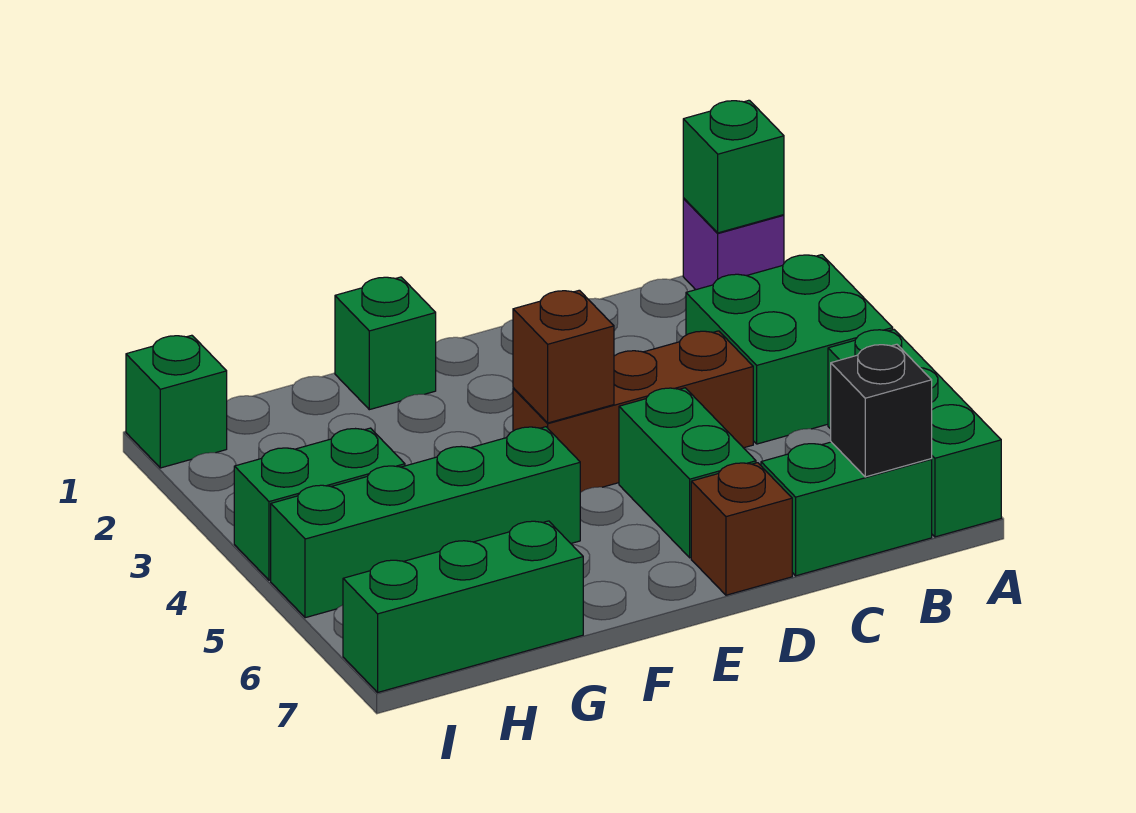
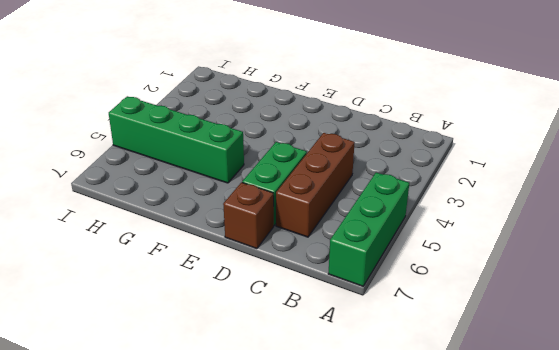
brown 1x3 brick [276,133,355,237] -> brown 1x3 brick turned to [513,331,753,493]
none -> purple 1x1 brick [683,198,784,290]
none -> green 2x2 brick [686,255,893,444]
none -> green 1x2 brick [761,442,932,576]

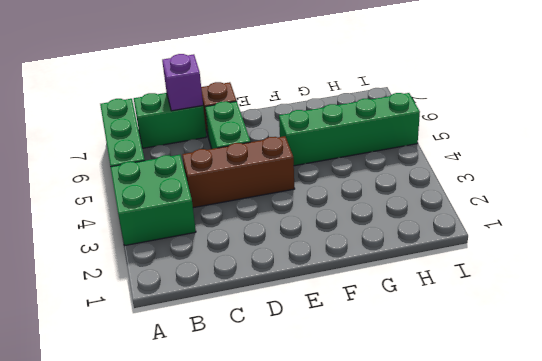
purple 1x1 brick [162,54,203,111] -> purple 1x1 brick moved to [683,198,784,290]
none -> green 1x1 brick [335,277,436,410]
none -> green 1x3 brick [343,521,583,692]
none -> green 1x2 brick [234,428,405,580]

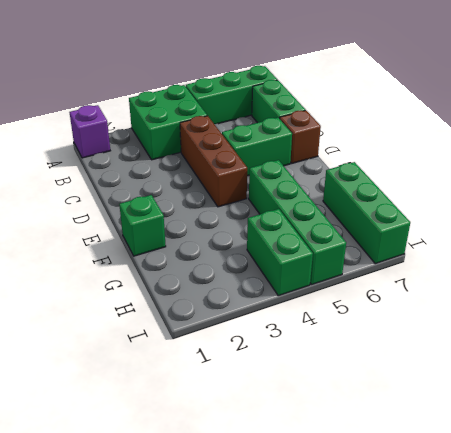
none -> green 1x1 brick [126,335,227,468]
none -> green 1x1 brick [683,100,784,233]
none -> black 1x1 brick [831,344,932,477]

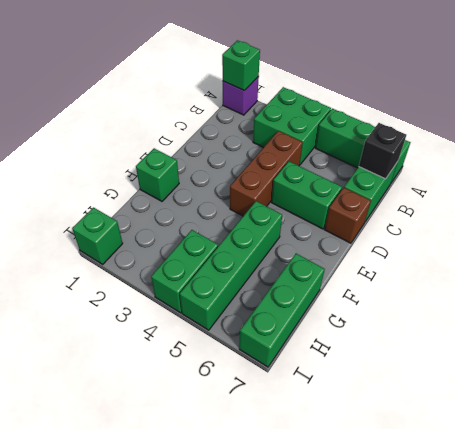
none -> brown 1x1 brick [513,290,614,423]

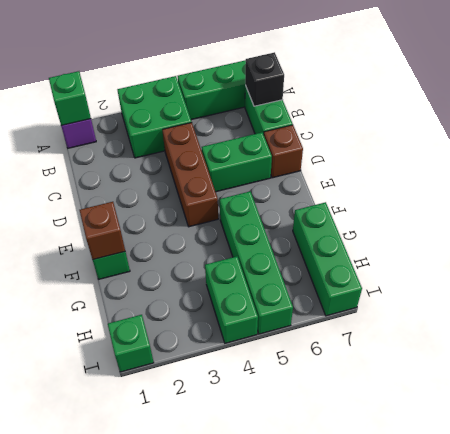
brown 1x1 brick [80,202,125,260] -> brown 1x1 brick moved to [513,290,614,423]

